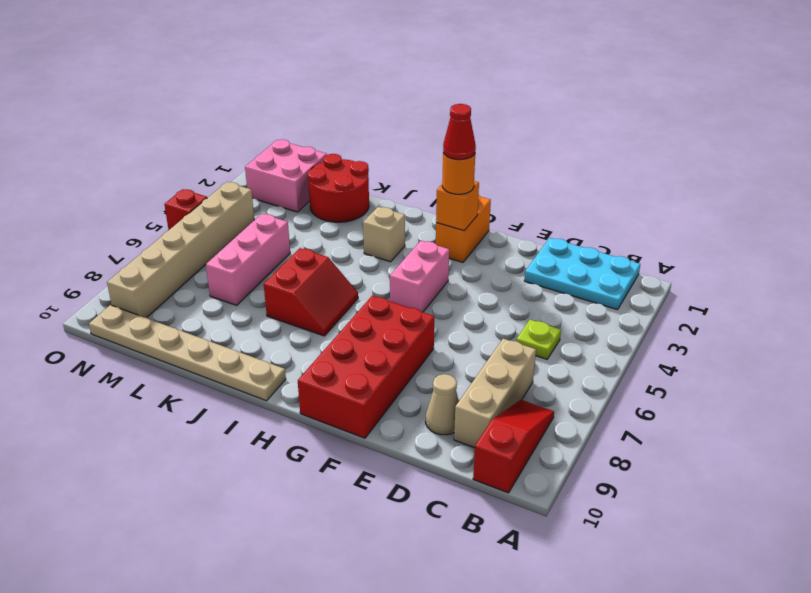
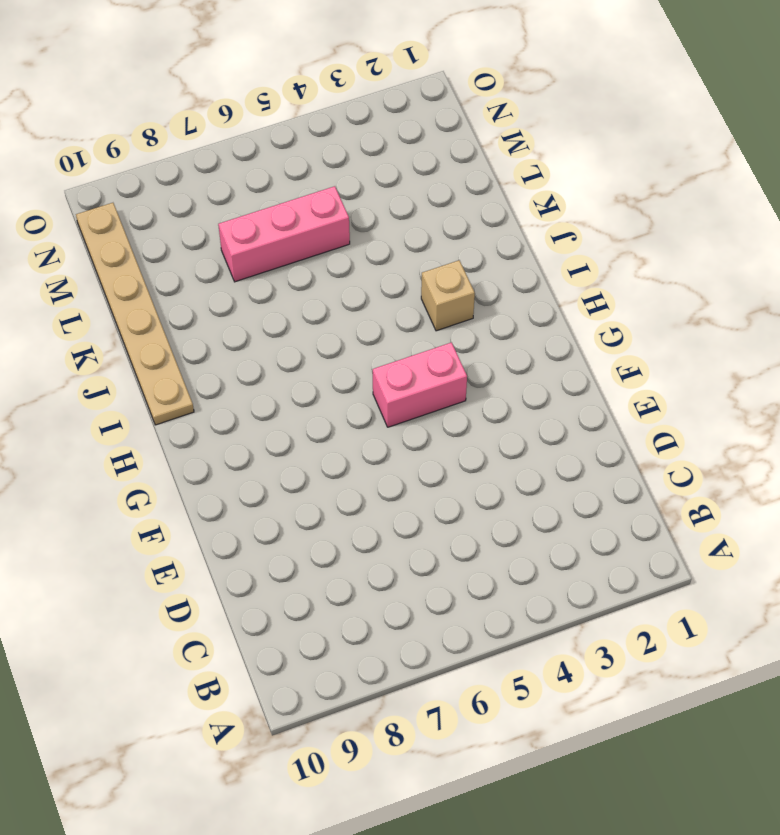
none -> cyan 2x3 plate [524,238,640,310]
none -> red 1x3 slope [473,400,554,493]
none -> lime 1x1 plate [516,320,561,359]

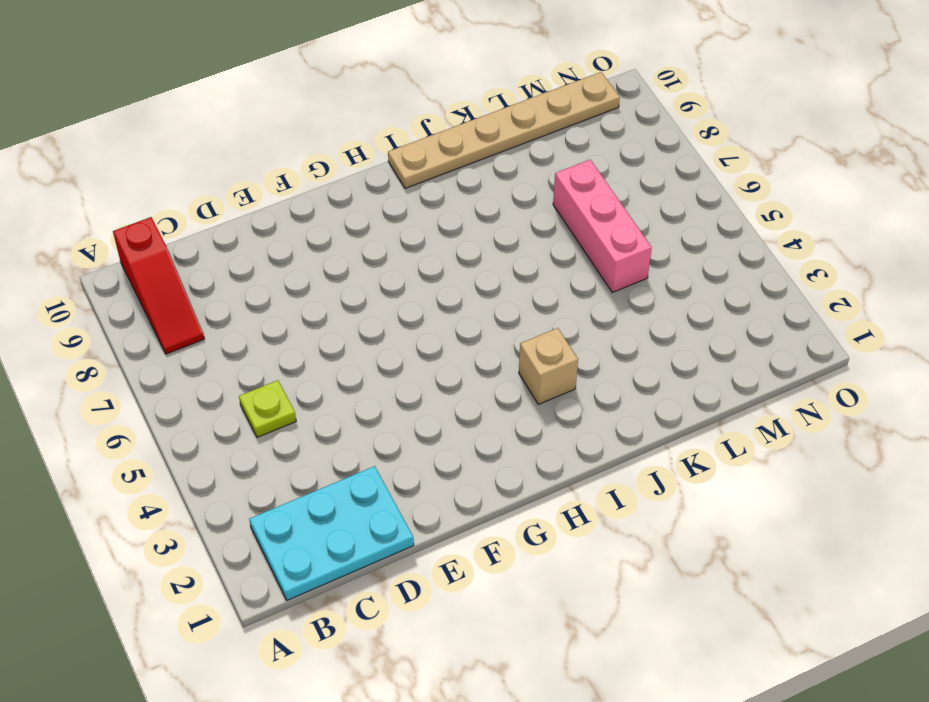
none -> tan 1x3 brick [454,339,536,448]
none -> tan 1x1 cone [426,374,459,435]
none -> red 2x4 brick [298,296,434,438]

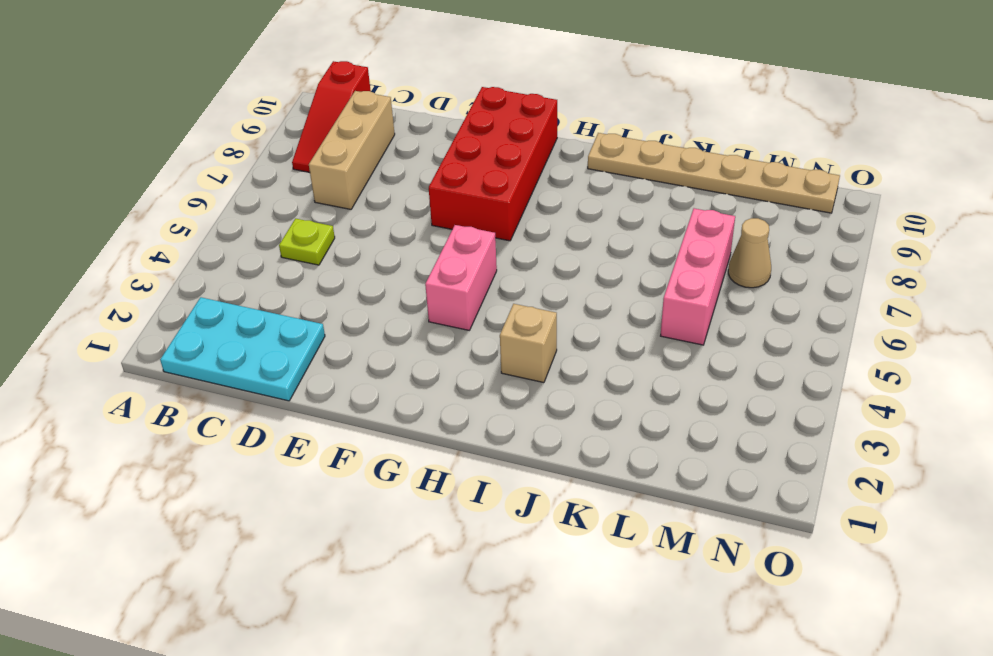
tan 1x1 cone [728,218,771,288] -> tan 1x1 cone moved to [426,374,459,435]
none -> orange 1x2 brick [436,195,491,262]
none -> red 2x2 slope [264,248,358,336]
none -> red 2x2 round brick [308,154,369,222]

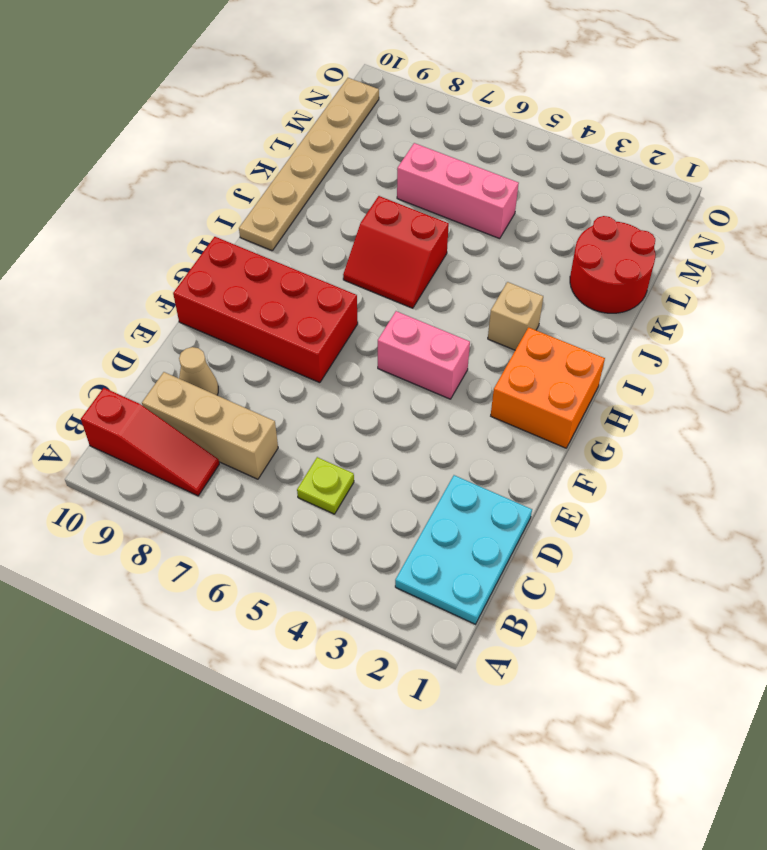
orange 2x2 brick [491,327,605,448] -> orange 1x2 brick [436,195,491,262]
none -> pink 2x2 brick [245,139,327,212]
none -> tan 1x6 brick [107,182,254,318]
none -> red 1x1 brick [164,189,207,230]

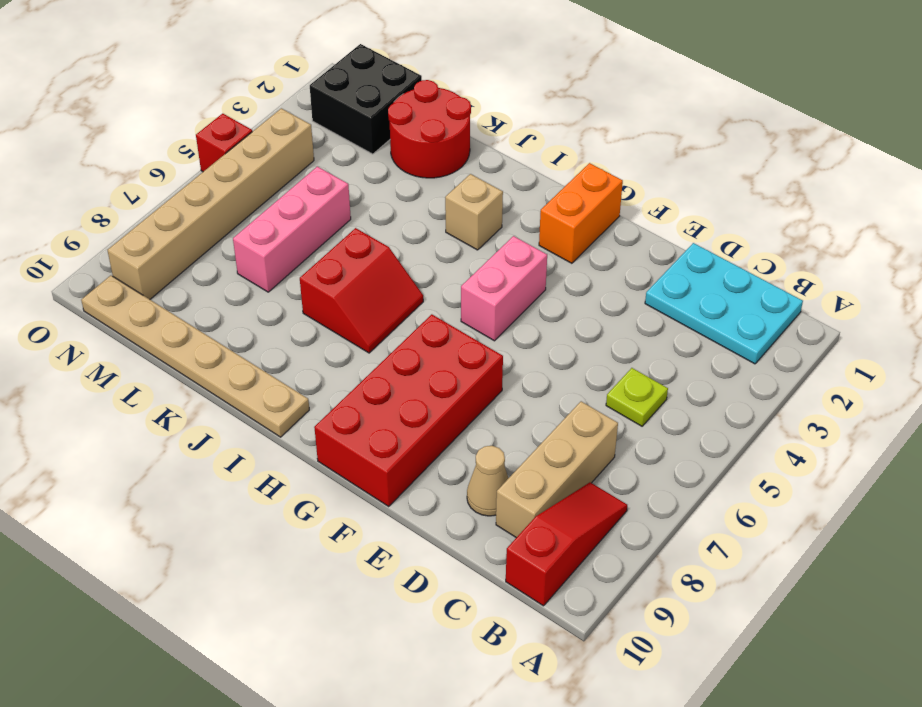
black 2x2 brick [310,44,422,154] -> pink 2x2 brick [245,139,327,212]
none -> orange 1x1 brick [436,181,479,231]
none -> orange 1x1 round brick [442,153,475,194]
none -> red 1x1 cone [443,104,476,160]

